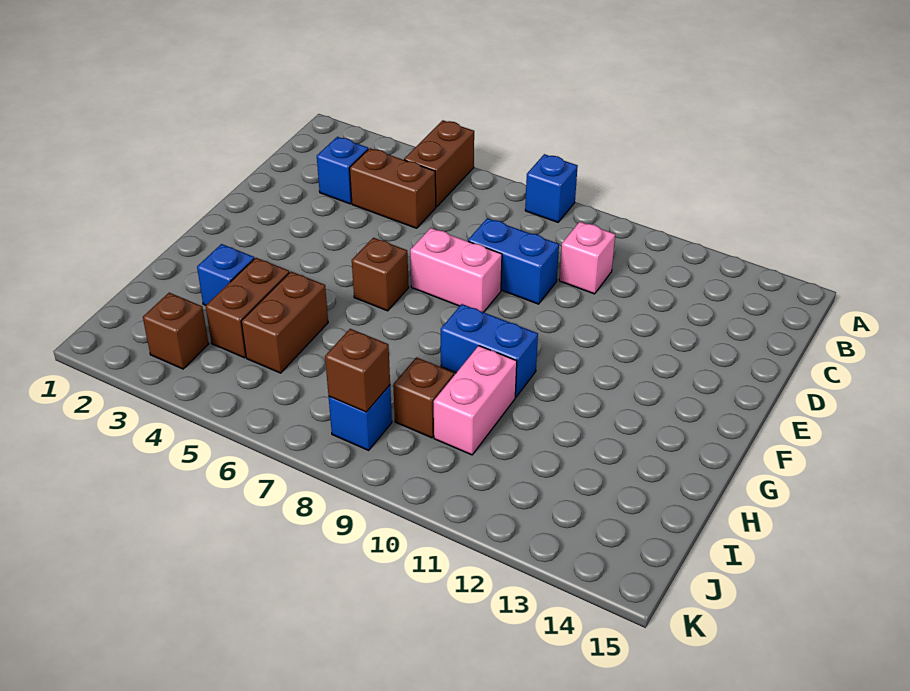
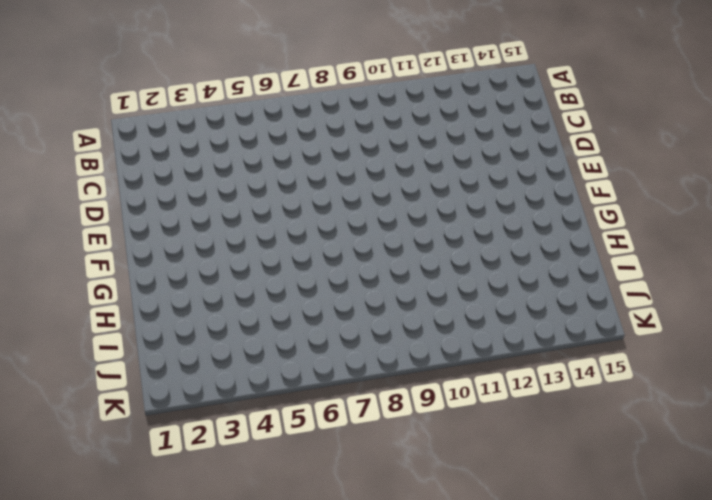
none -> brown 1x2 brick [404,120,474,207]
none -> blue 1x1 brick [525,154,578,222]
none -> blue 1x1 brick [317,137,368,204]

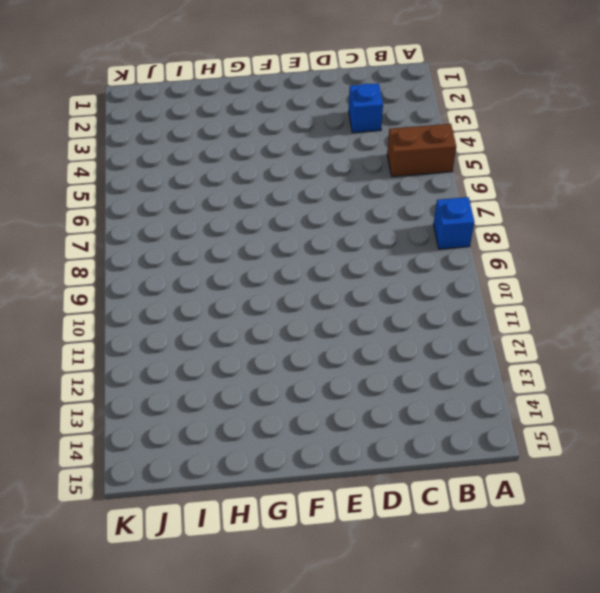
none -> brown 1x2 brick [350,148,436,228]
none -> pink 1x1 brick [559,222,615,294]
none -> blue 1x2 brick [468,218,559,304]

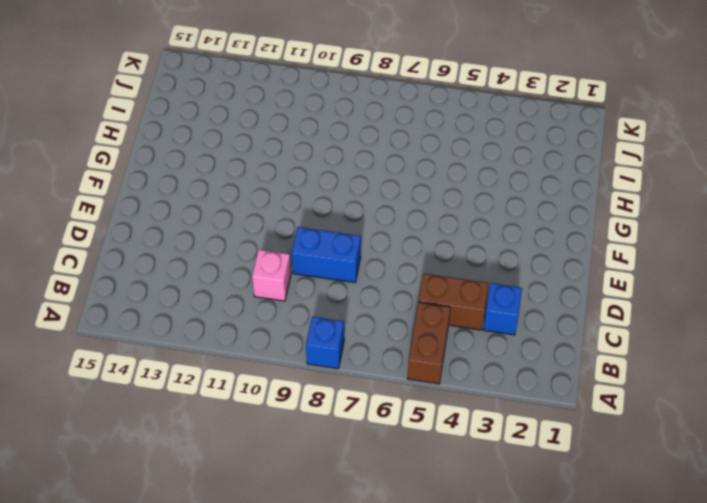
none -> pink 1x2 brick [410,228,502,312]
none -> brown 1x1 brick [352,238,409,311]
none -> blue 1x2 brick [441,304,538,397]

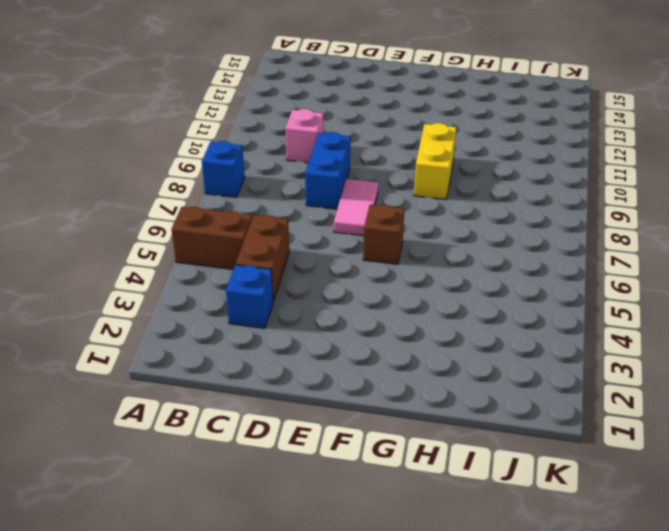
pink 1x2 tile [334,179,378,236] -> pink 1x2 brick [410,228,502,312]
yellow 1x2 brick [414,123,456,200] -> blue 1x2 brick [441,304,538,397]
none -> blue 1x1 brick [197,244,254,305]
none -> brown 1x2 brick [206,258,289,358]
none -> brown 1x2 brick [241,272,328,373]

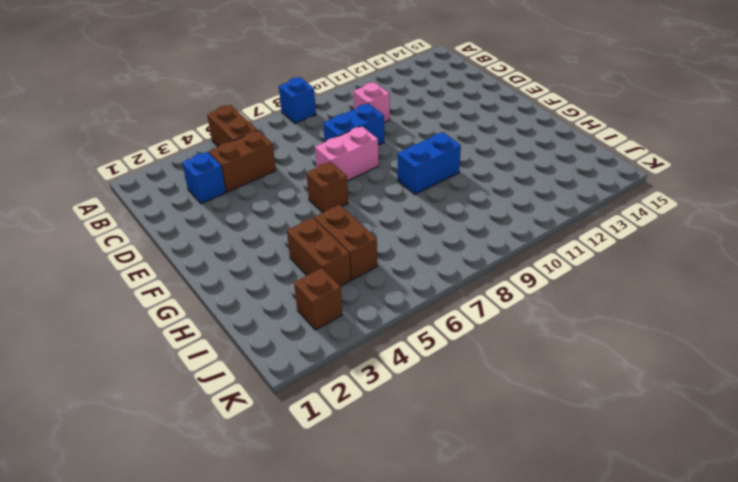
none -> blue 1x1 brick [197,244,254,305]
none -> pink 1x2 brick [434,346,517,455]
none -> brown 1x1 brick [393,357,454,438]

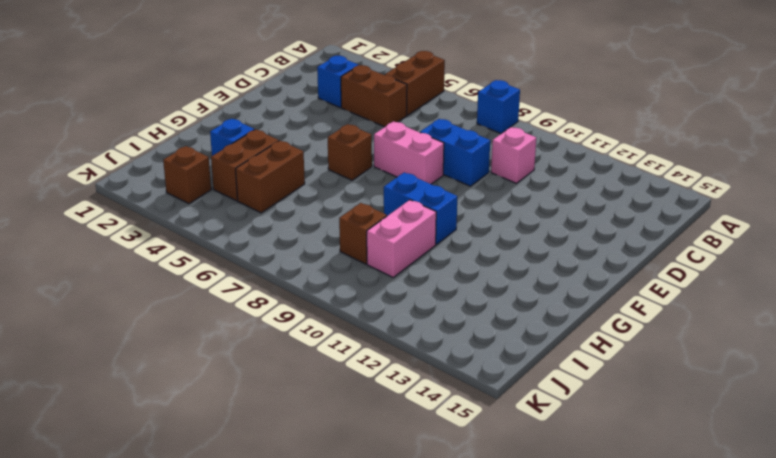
none -> blue 1x1 brick [329,385,392,450]
none -> brown 1x1 brick [325,329,390,412]

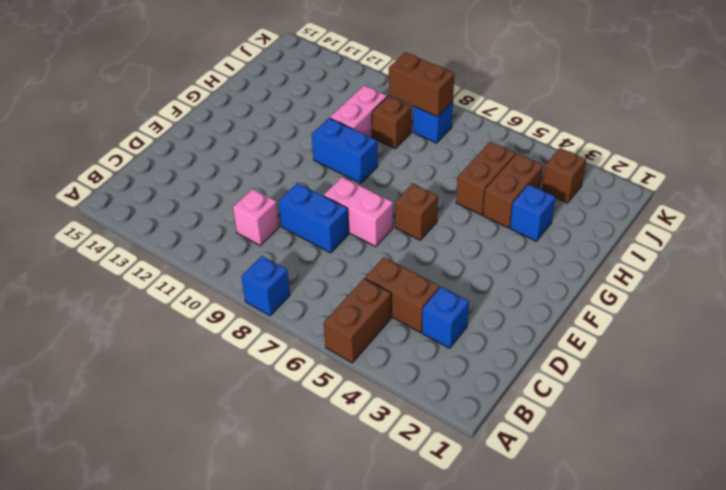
brown 1x2 brick [389,52,454,117] -> brown 1x1 brick [325,329,390,412]

